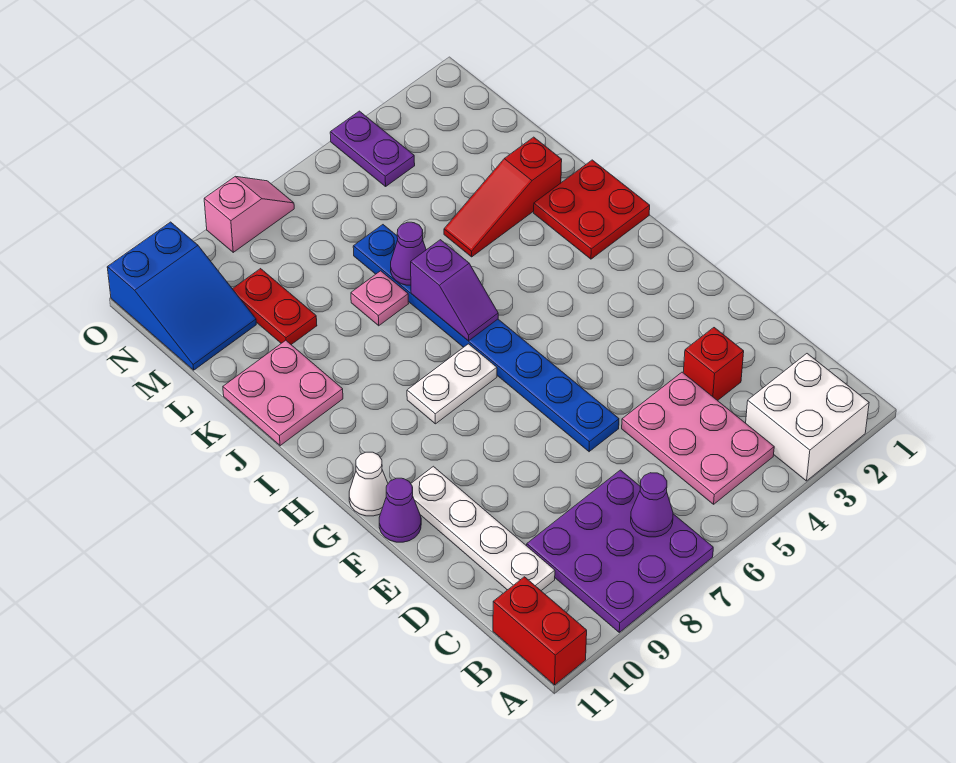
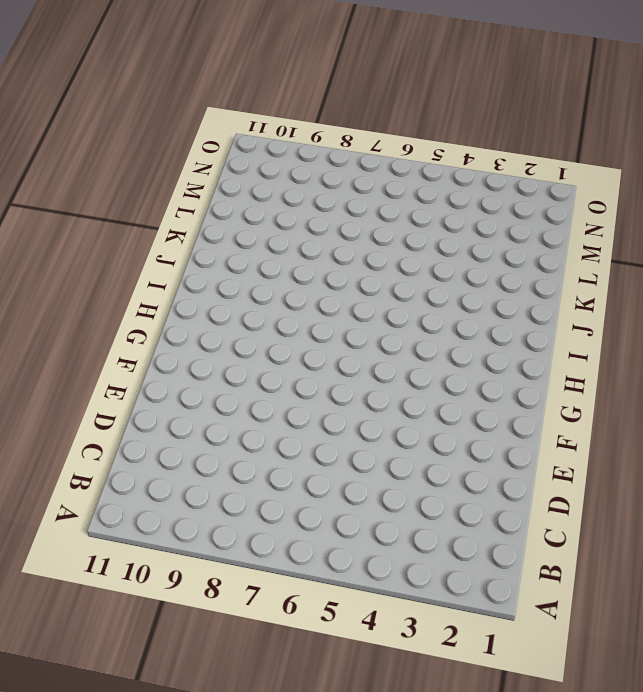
none -> white 2x2 brick [746,354,869,481]
none -> purple 3x3 plate [527,470,713,632]
none -> red 1x2 brick [493,577,587,685]

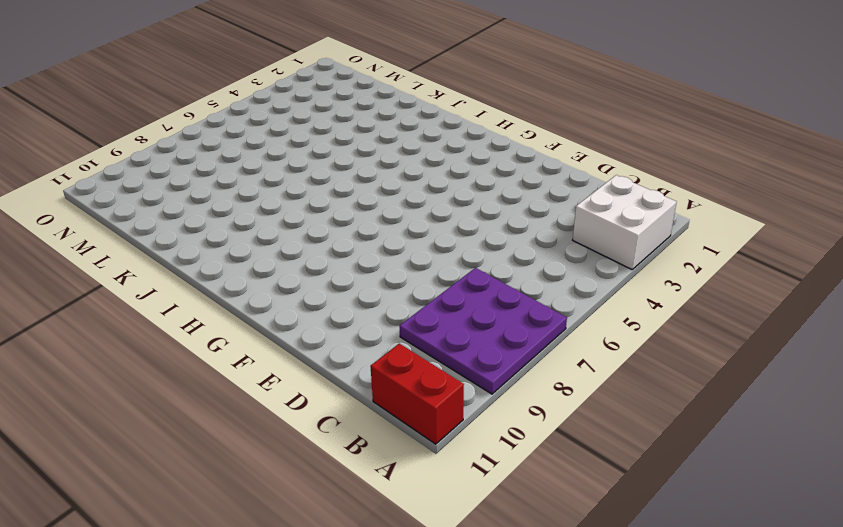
none -> pink 2x3 plate [622,372,774,504]
none -> white 1x4 plate [411,466,555,591]
none -> red 1x1 brick [683,328,744,401]

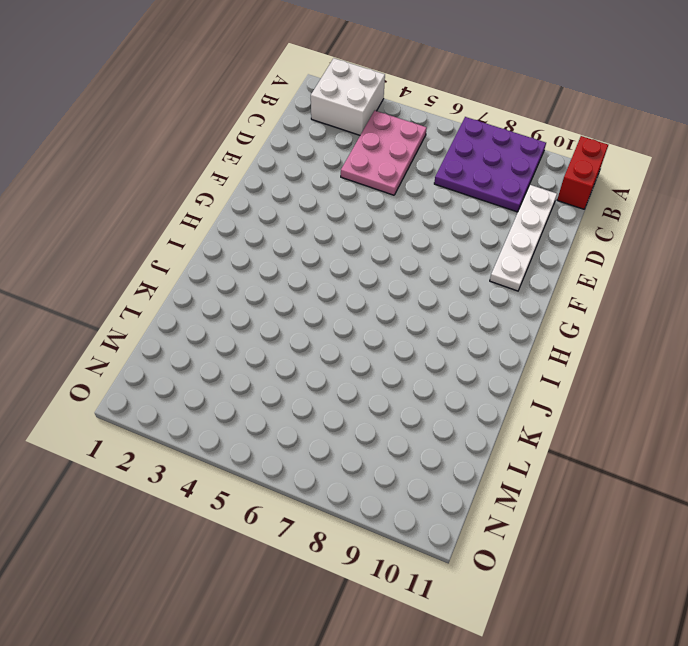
none -> red 1x1 brick [683,328,744,401]
none -> blue 1x8 plate [353,225,619,452]
none -> purple 1x1 cone [379,478,421,542]

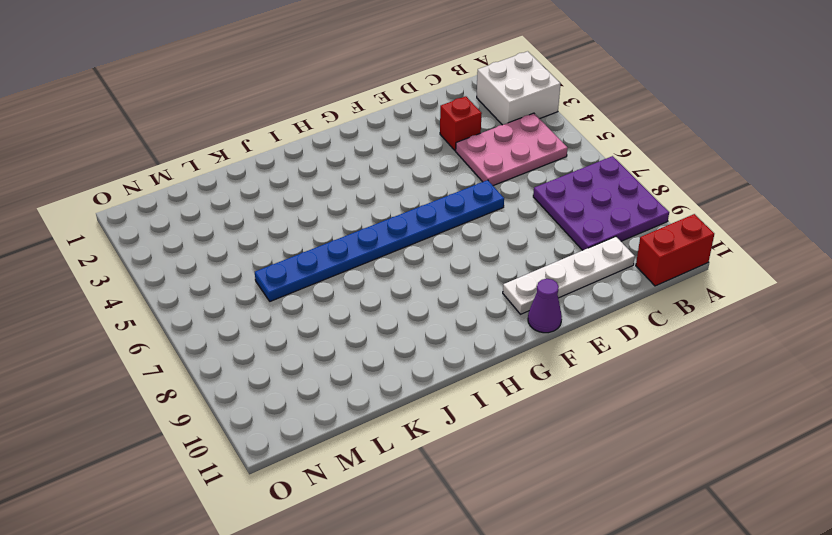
none -> white 1x1 cone [349,452,388,516]
none -> white 1x2 plate [407,344,497,424]
none -> red 2x2 plate [534,160,650,259]

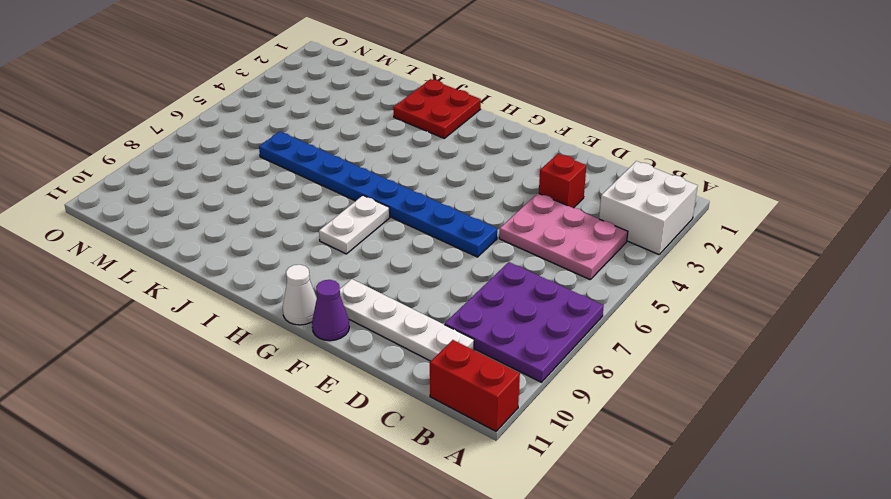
none -> pink 2x2 plate [223,340,343,446]
none -> red 1x3 slope [444,137,562,257]
none -> pink 1x1 plate [351,271,409,326]

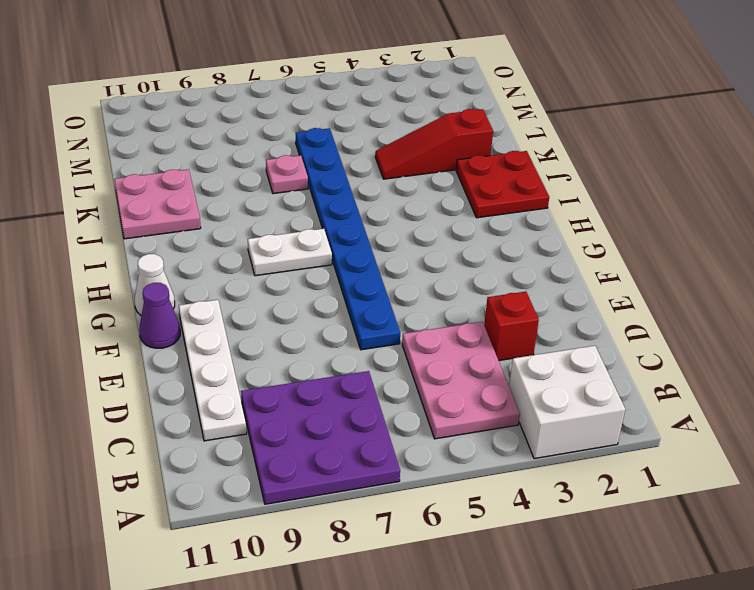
none -> red 1x2 brick [493,577,587,685]
none -> red 1x2 plate [233,269,317,345]
none -> blue 2x3 slope [107,222,256,370]

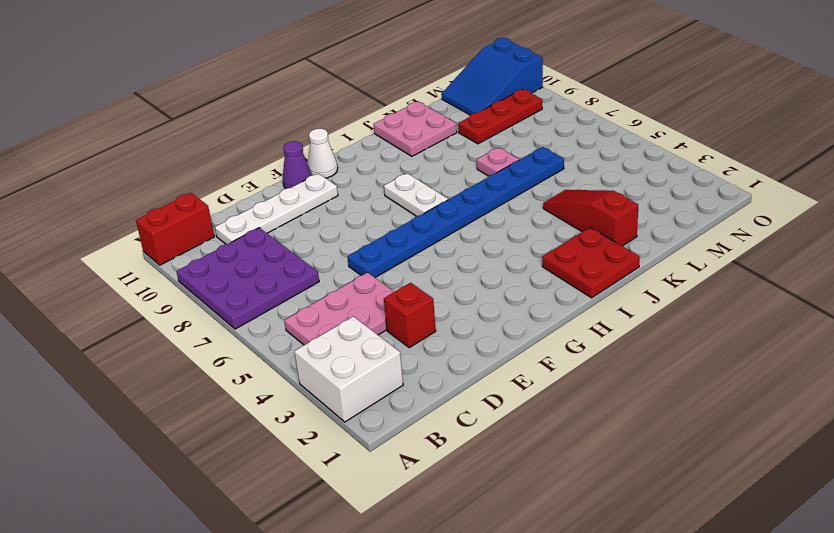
red 1x3 plate [458,89,542,144] -> red 1x2 plate [233,269,317,345]
none -> purple 1x2 plate [330,111,415,186]
none -> pink 1x2 slope [204,177,294,252]
none -> purple 1x1 cone [631,473,673,537]

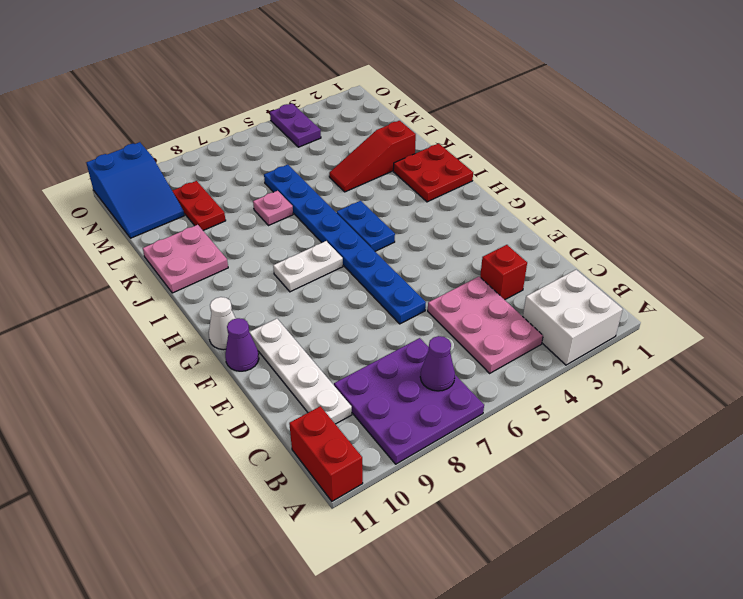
blue 1x2 plate [337,201,395,251] -> none
none -> pink 1x2 slope [204,177,294,252]
none -> purple 1x2 slope [411,240,498,341]
none -> purple 1x1 cone [391,222,426,285]

